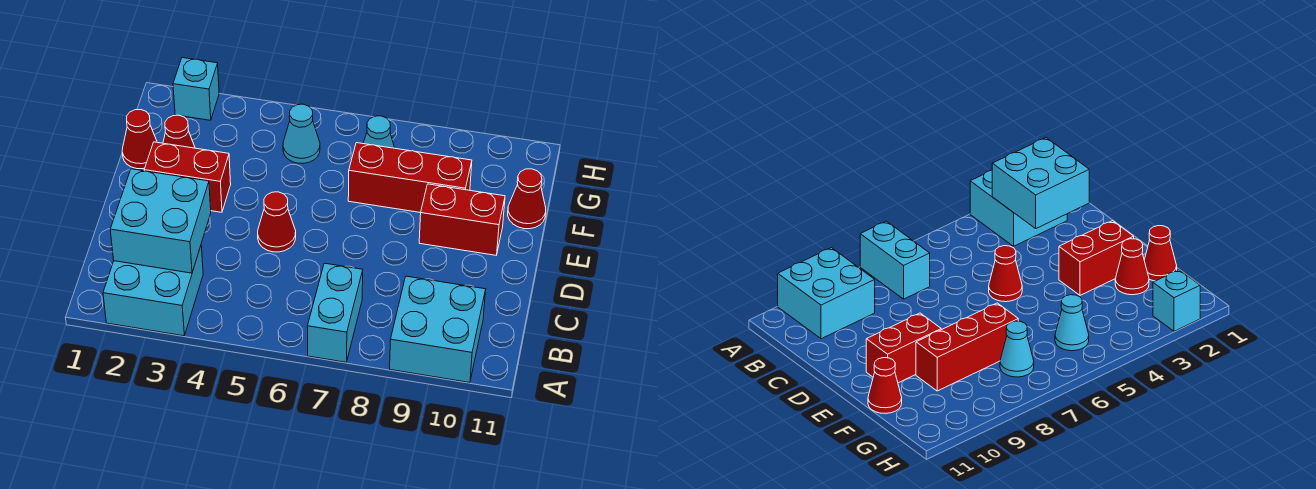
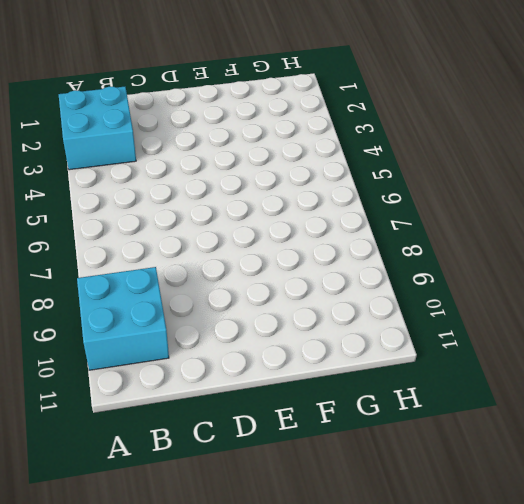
none -> cyan 1x2 brick [307,263,363,362]
none -> red 1x1 cone [258,192,296,252]
none -> red 1x2 brick [144,142,231,212]

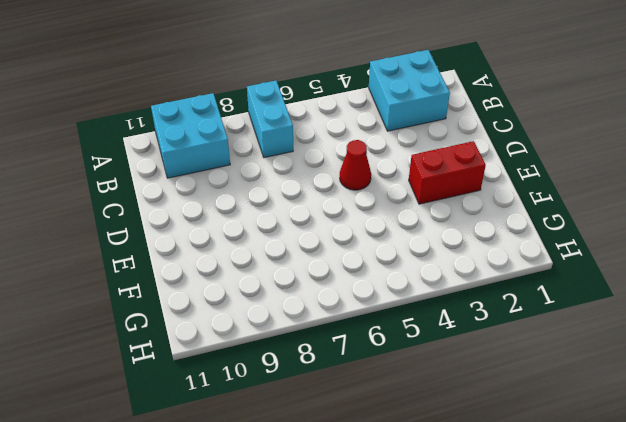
none -> red 1x2 brick [419,184,505,255]
none -> red 1x1 cone [122,110,157,169]
none -> red 1x1 cone [163,115,195,148]

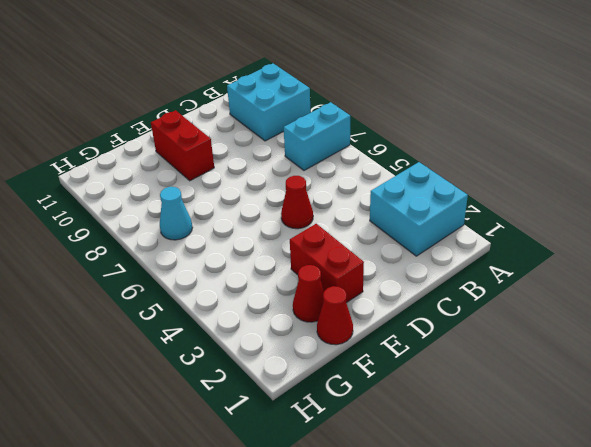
none -> red 1x3 brick [348,143,472,213]
none -> red 1x1 cone [508,169,546,229]
none -> cyan 1x1 cone [283,104,320,164]

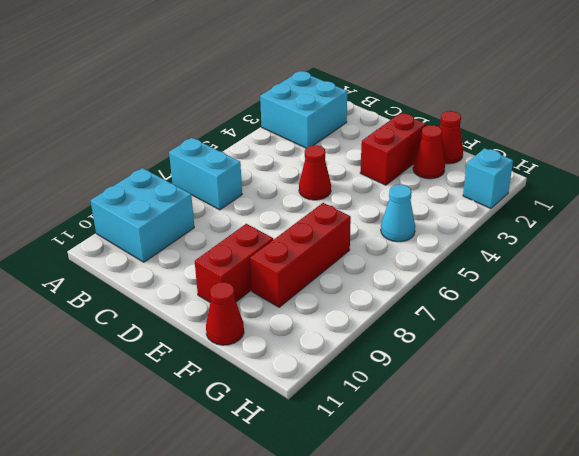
none -> cyan 1x1 cone [363,116,394,148]
none -> cyan 2x2 brick [110,169,211,273]

